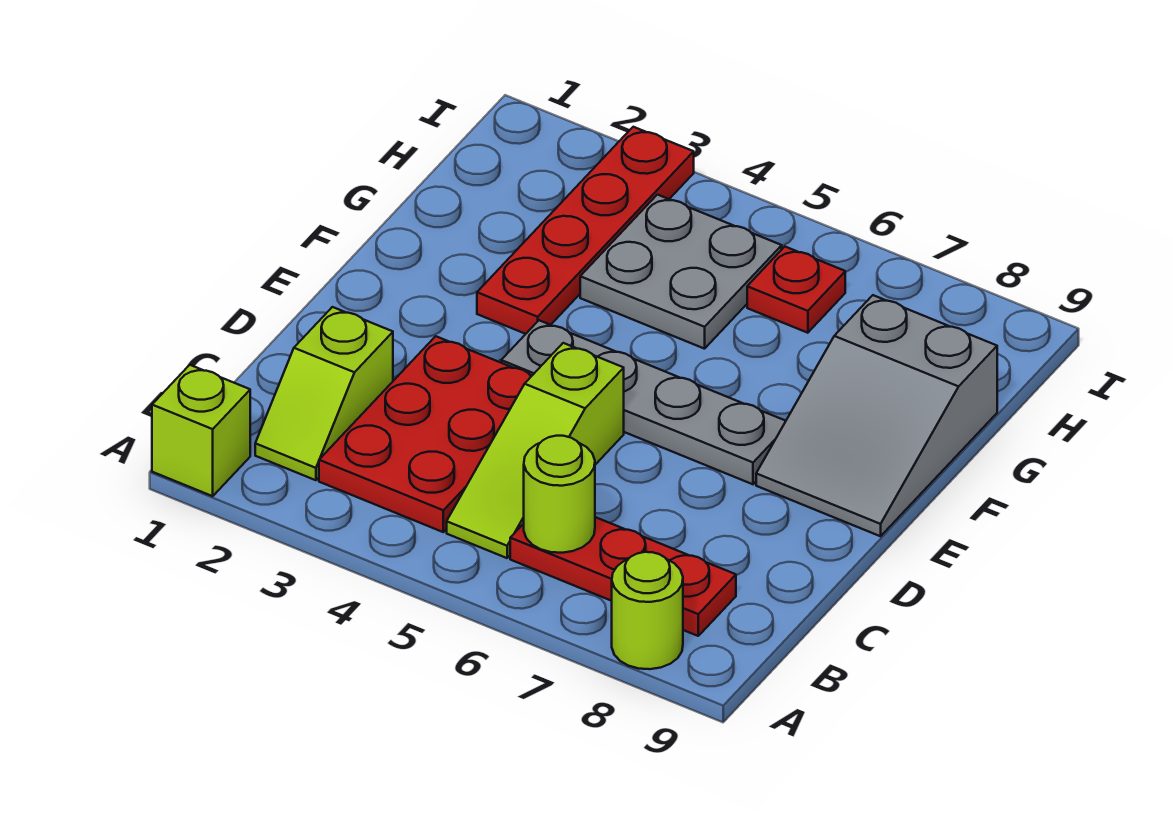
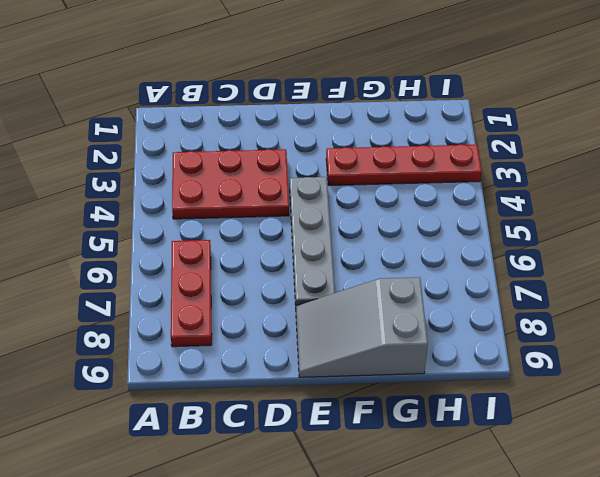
none -> lime 1x1 brick [152,365,250,496]
none -> lime 1x1 round brick [612,552,683,669]
none -> lime 1x2 slope [255,307,393,480]

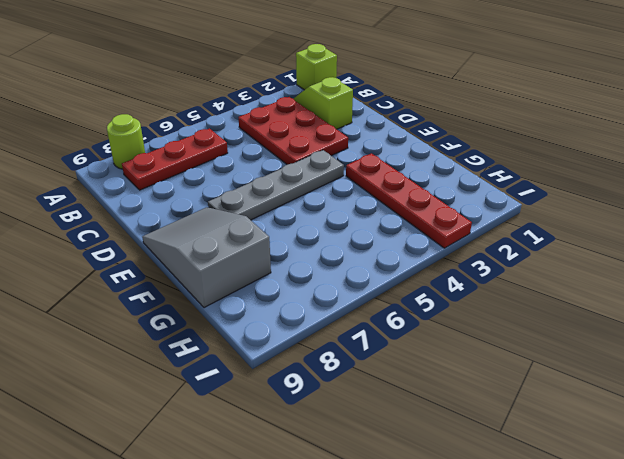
none -> lime 1x3 slope [447,343,624,558]
none -> grey 2x2 plate [580,195,782,349]
none -> red 1x1 plate [747,247,845,333]

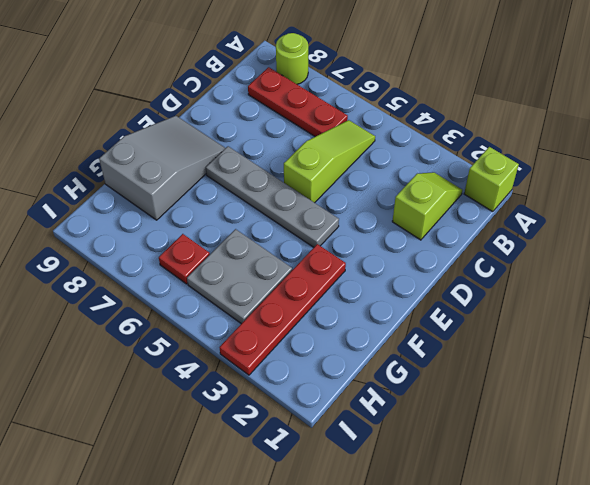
none -> red 2x3 plate [319,336,532,532]
none -> lime 1x1 round brick [524,436,595,553]

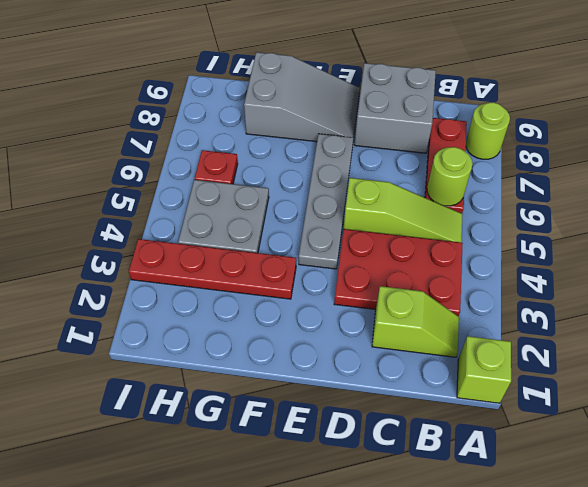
grey 2x2 brick [355,63,436,153] -> none

